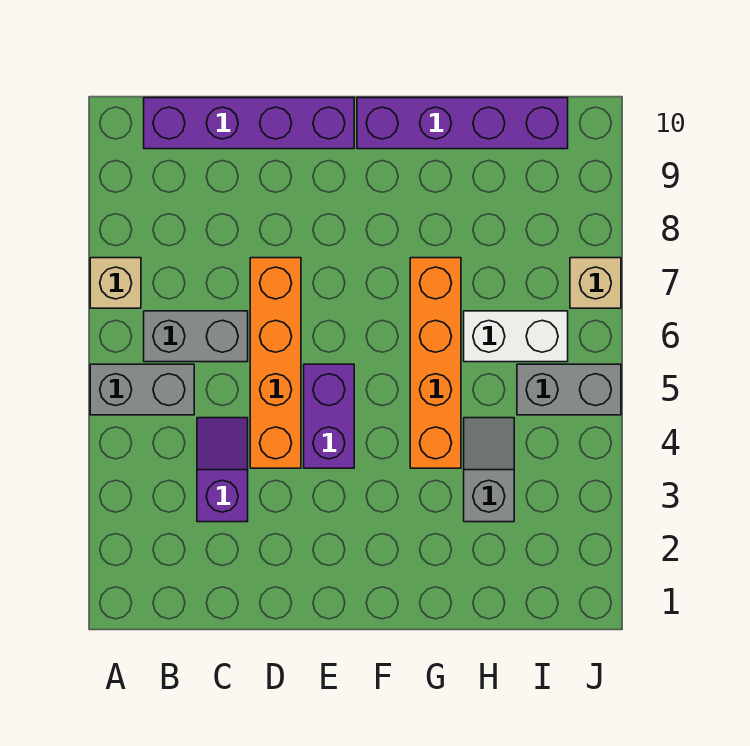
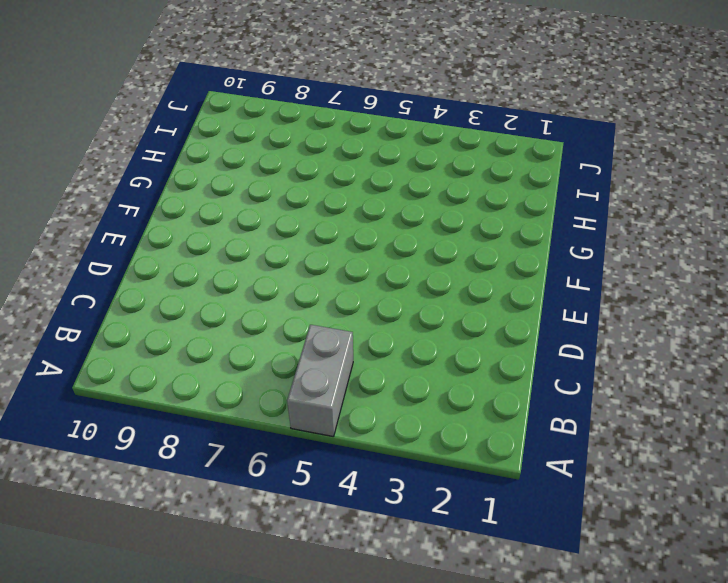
none -> tan 1x1 brick [90,258,141,308]
none -> grey 1x2 brick [144,311,248,362]
none -> purple 1x4 brick [144,98,354,149]

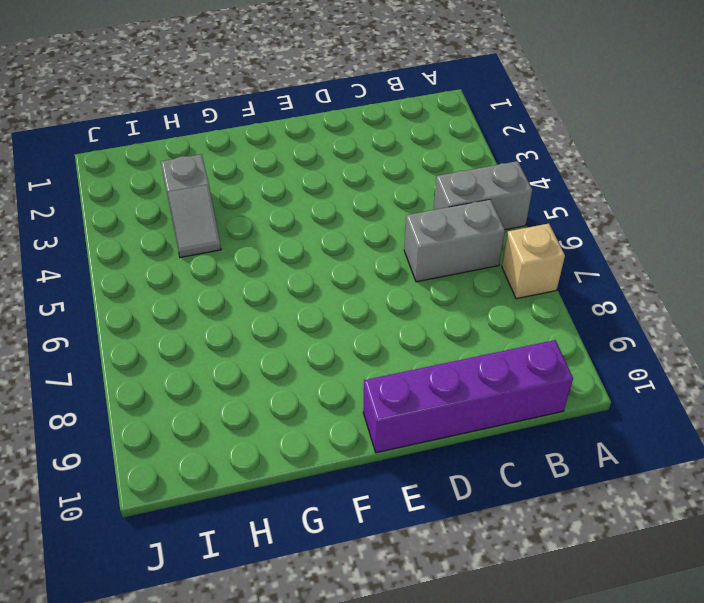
none -> purple 1x2 slope [197,418,248,522]
none -> orange 1x4 brick [250,258,301,468]
none -> purple 1x2 brick [304,364,354,468]

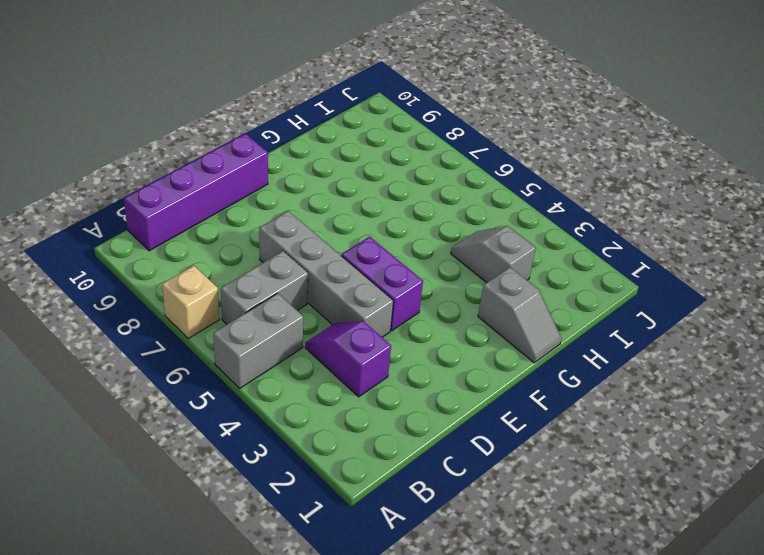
grey 1x4 brick [259,211,393,337] -> orange 1x4 brick [250,258,301,468]
grey 1x2 slope [478,267,562,363] -> none
none -> purple 1x4 brick [357,98,568,149]
none -> orange 1x4 brick [410,258,461,468]
none -> white 1x2 brick [464,311,568,362]

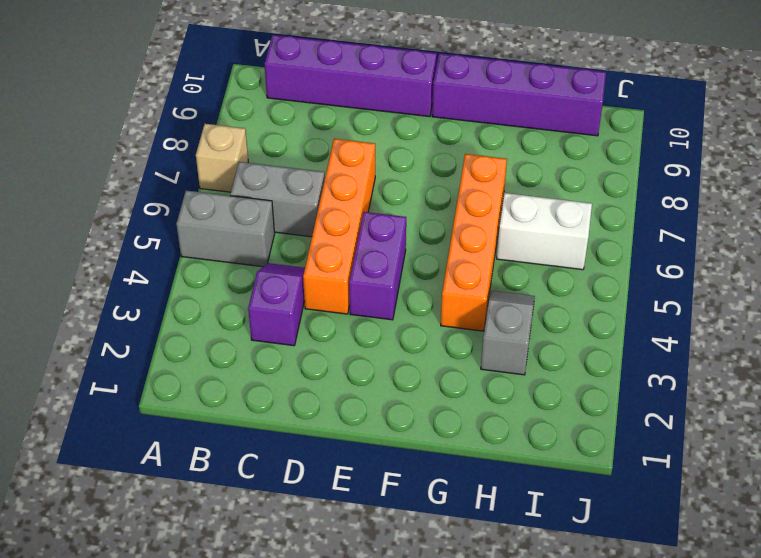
none -> grey 1x2 brick [517,364,621,415]
none -> tan 1x1 brick [570,258,621,308]

